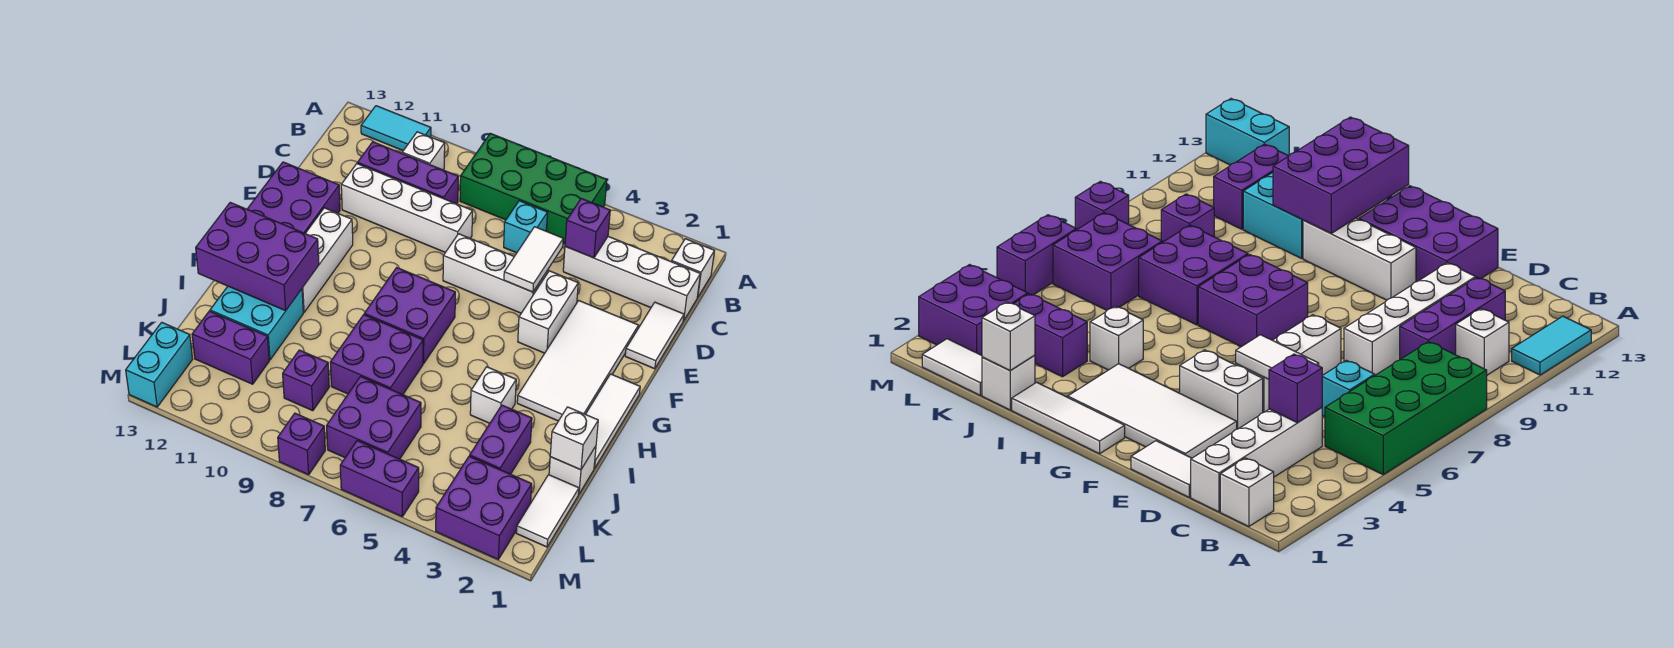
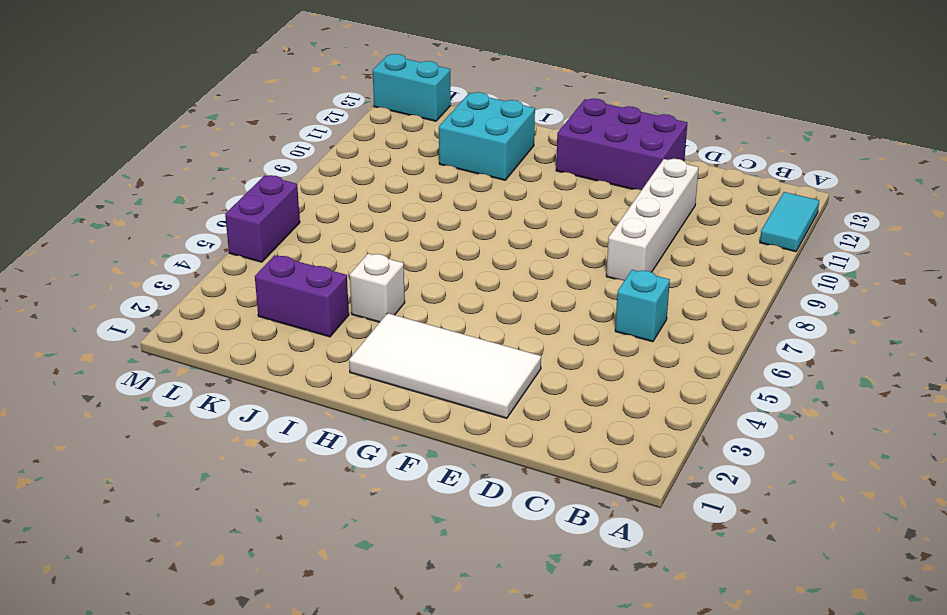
none -> green 2x4 brick [460,133,607,244]
none -> white 1x1 brick [672,239,714,298]
none -> white 1x1 brick [402,132,445,170]
none -> white 1x4 brick [563,237,700,321]

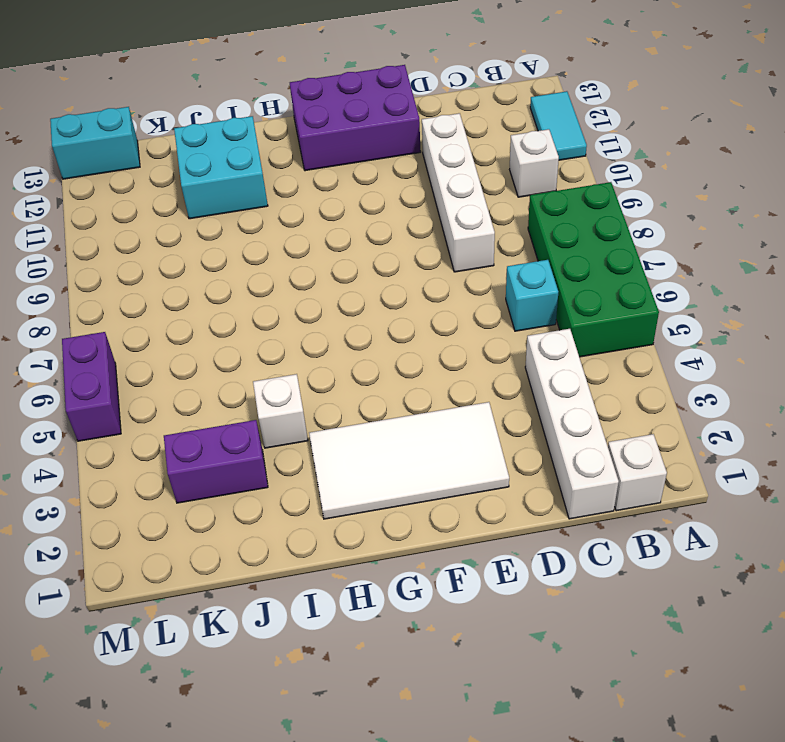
none -> purple 1x3 brick [357,142,458,204]
none -> white 1x2 tile [625,302,684,369]
none -> white 1x2 brick [518,271,578,353]
none -> white 1x3 brick [443,234,548,313]

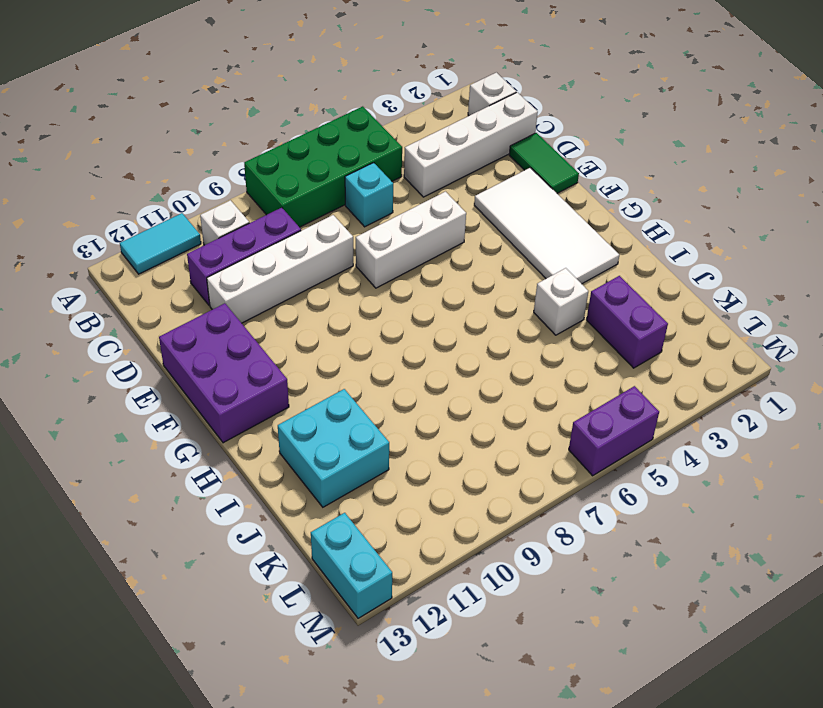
green 1x2 tile [509,133,579,193] -> white 1x2 tile [625,302,684,369]
none -> white 1x2 brick [518,271,578,353]
none -> white 1x3 brick [302,208,353,312]
none -> white 1x3 tile [586,374,640,468]
none -> purple 2x2 brick [364,268,455,363]

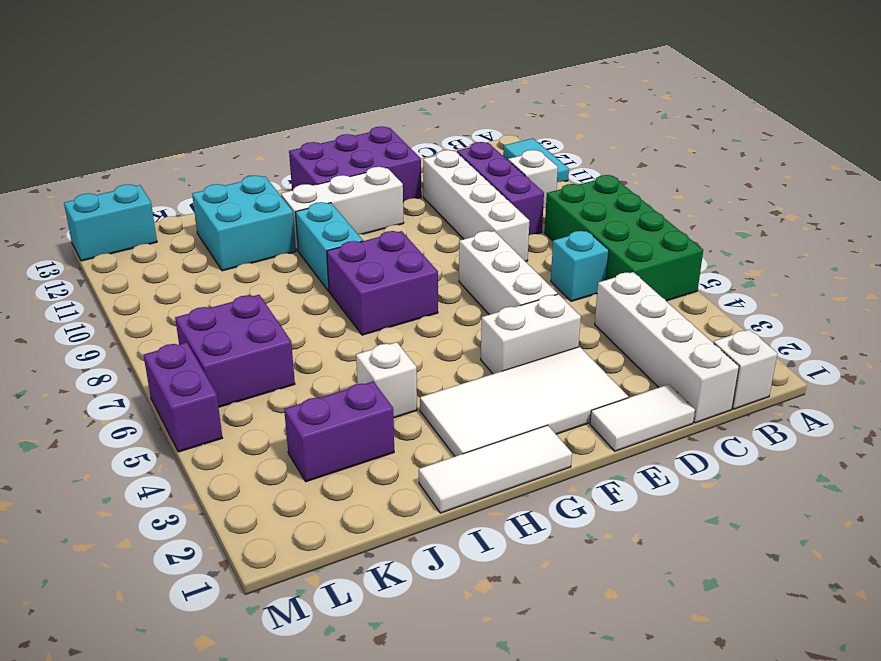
cyan 1x2 brick [295,202,363,291] -> none
none -> purple 2x2 brick [330,315,423,395]
none -> white 1x1 brick [549,446,596,494]
none -> white 1x2 tile [516,475,579,547]
none -> purple 1x1 brick [283,350,329,411]

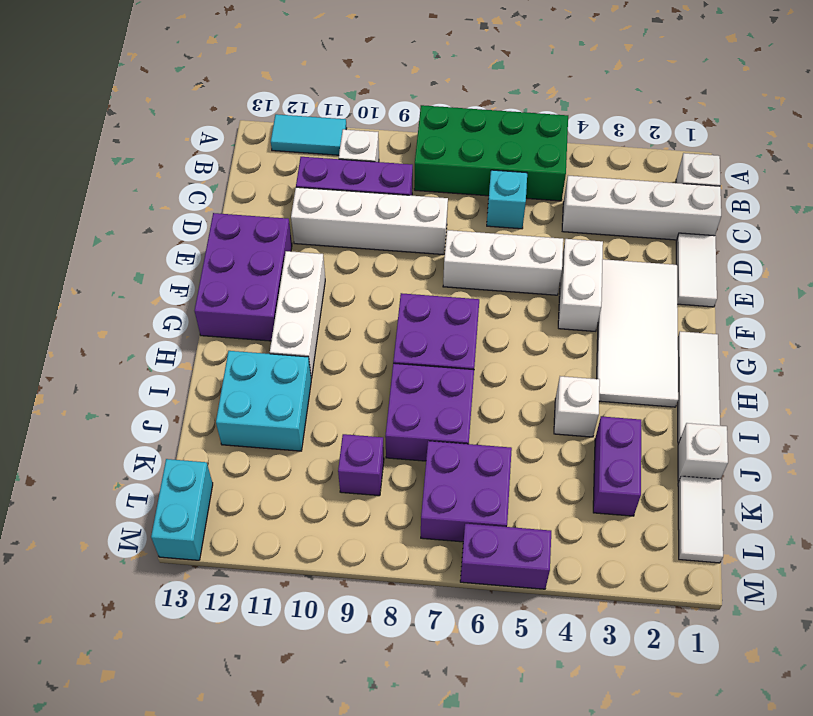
none -> purple 1x2 brick [192,311,269,384]
none -> purple 2x2 brick [436,456,532,559]
none -> purple 1x1 brick [278,413,325,475]
none -> purple 1x1 brick [565,199,610,258]

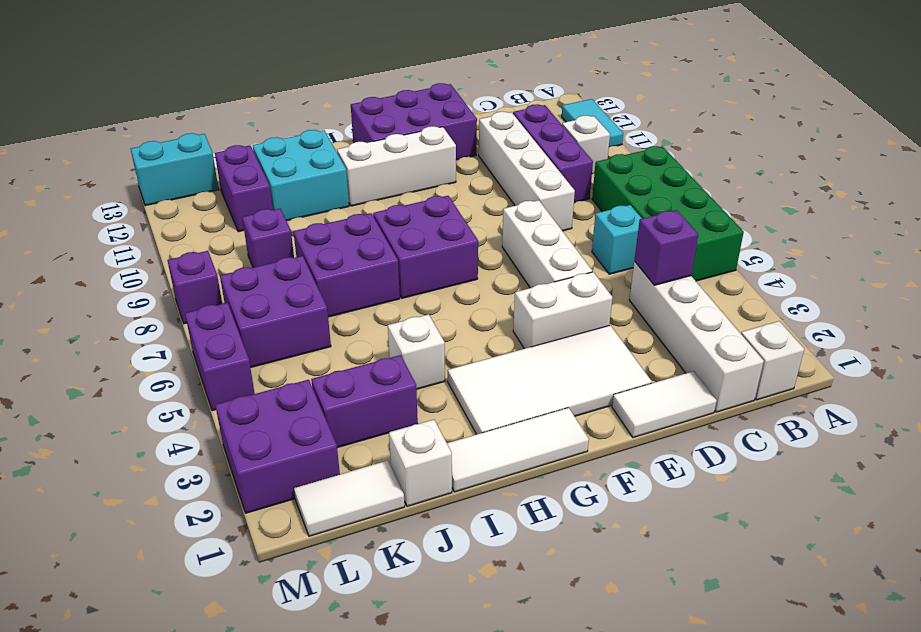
none -> white 1x2 tile [504,227,563,292]
none -> purple 2x3 brick [196,202,319,311]
none -> white 1x1 brick [550,407,598,470]

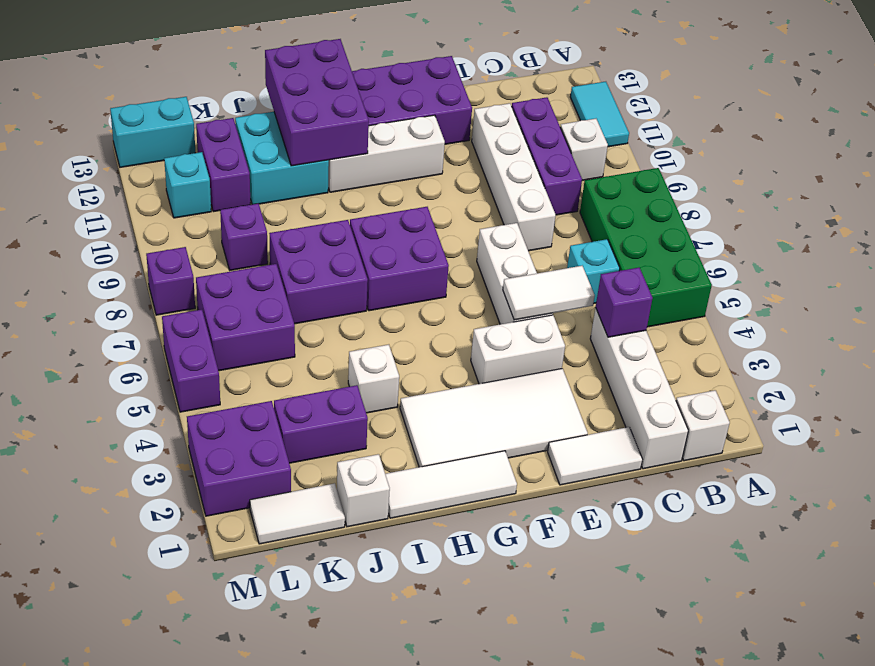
cyan 1x1 brick [164,152,211,218] -> none
none -> white 1x1 brick [550,407,598,470]

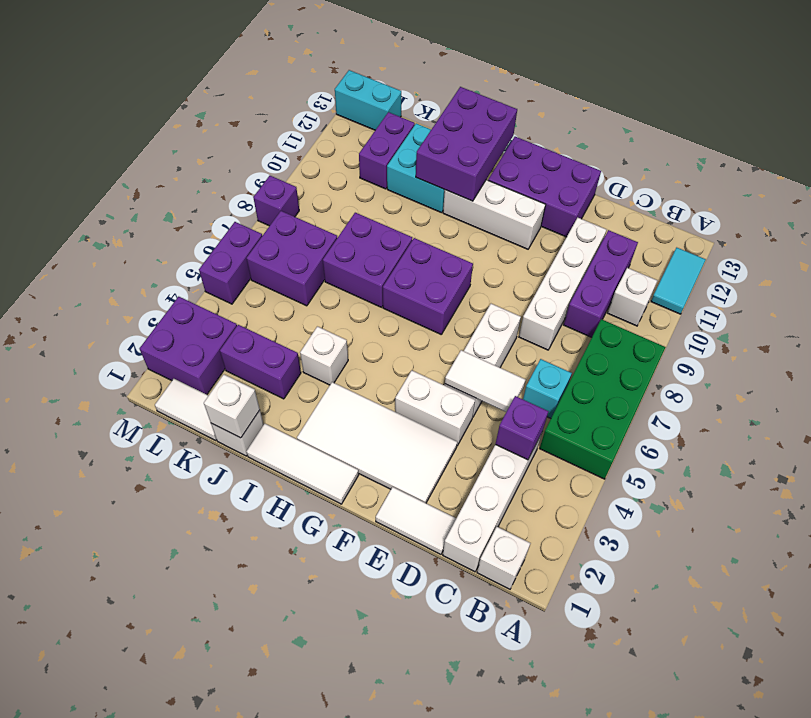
none -> purple 1x1 brick [283,350,329,411]

